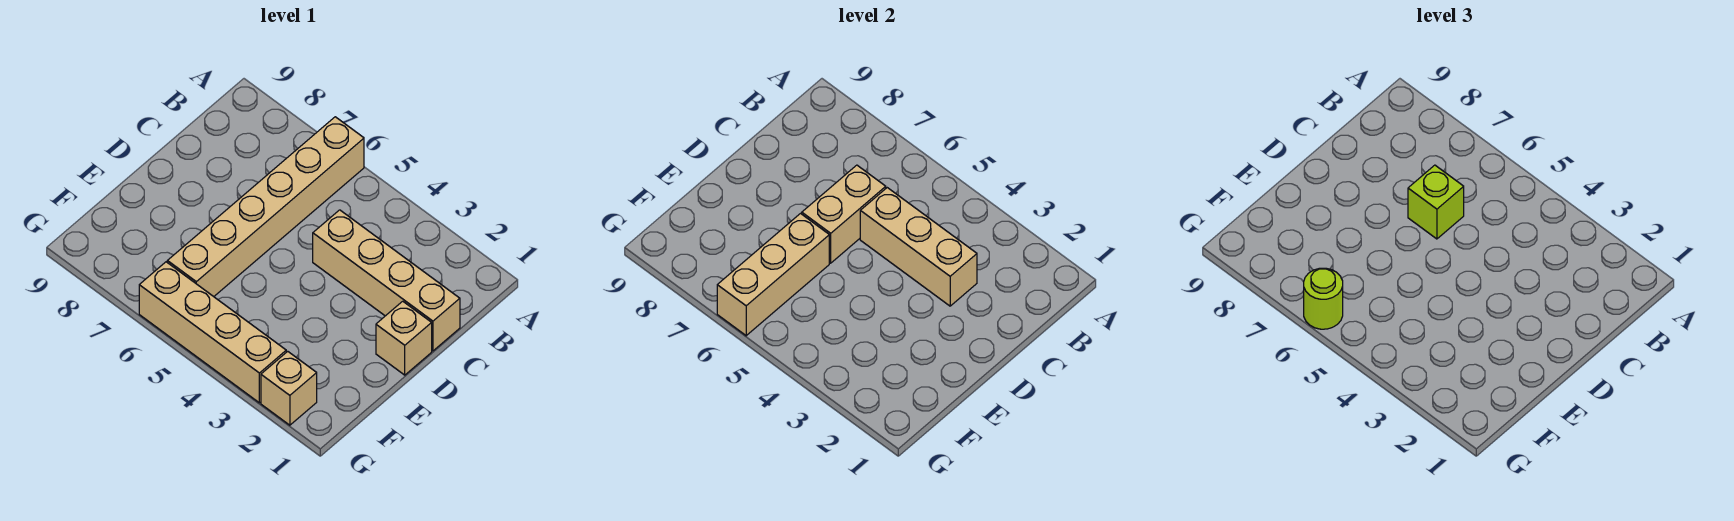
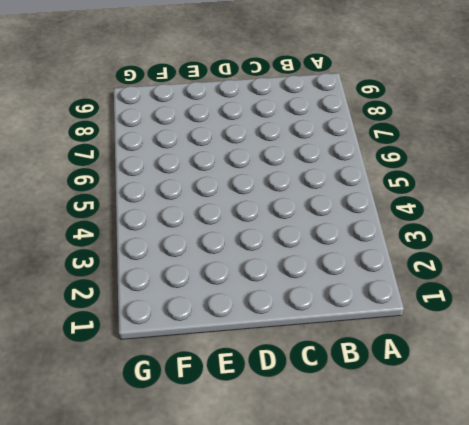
none -> tan 1x6 brick [167,117,364,297]
none -> tan 1x4 brick [313,210,460,351]

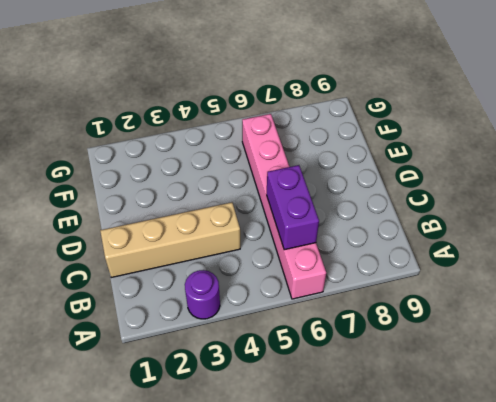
purple 1x1 round brick [185,270,220,319] -> none
pink 1x6 brick [242,114,326,299] -> tan 1x6 brick [167,117,364,297]
purple 1x2 brick [267,165,319,250] -> tan 1x2 brick [802,165,886,263]
none -> tan 1x1 brick [376,301,432,375]
none -> tan 1x1 brick [261,351,317,425]

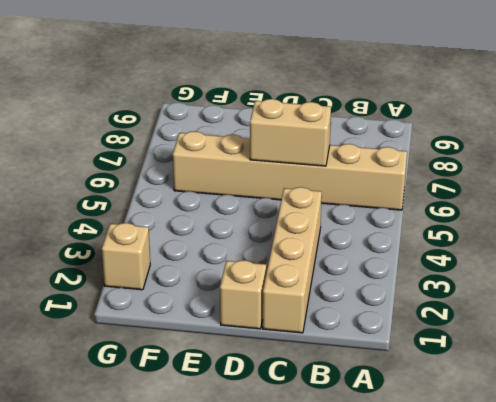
none -> tan 1x4 brick [139,262,286,403]
none -> tan 1x3 brick [860,188,977,306]

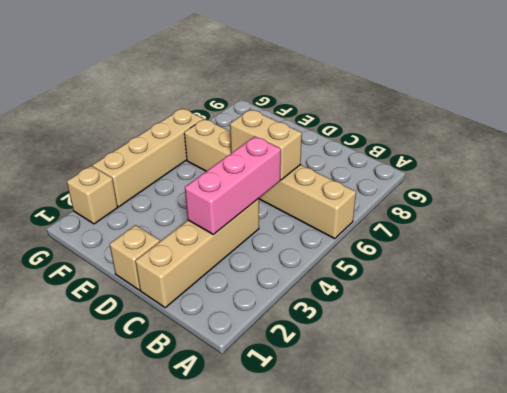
pink 1x3 brick [185,137,281,235] -> tan 1x3 brick [860,188,977,306]
none -> tan 1x3 brick [717,214,829,336]
none -> lime 1x1 brick [1408,165,1464,239]

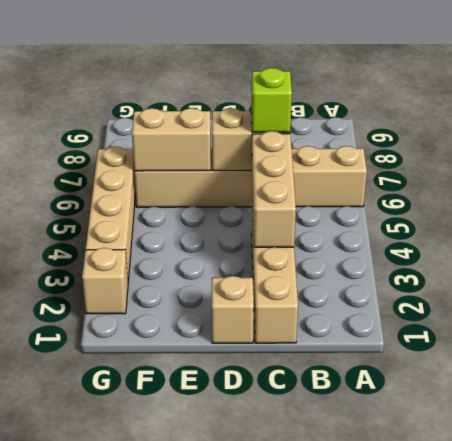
tan 1x2 brick [132,108,211,171] -> tan 1x3 brick [717,214,829,336]
none -> lime 1x1 round brick [1304,268,1343,329]

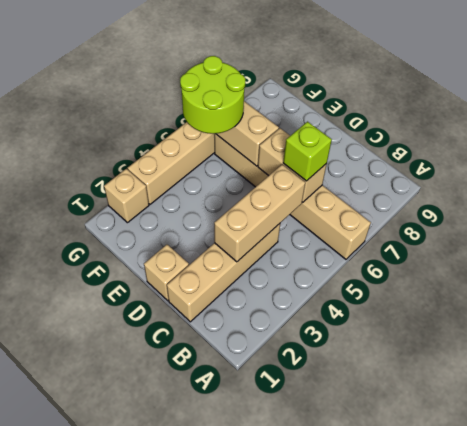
lime 2x2 round brick [180,56,245,134] -> lime 1x1 round brick [1304,268,1343,329]

